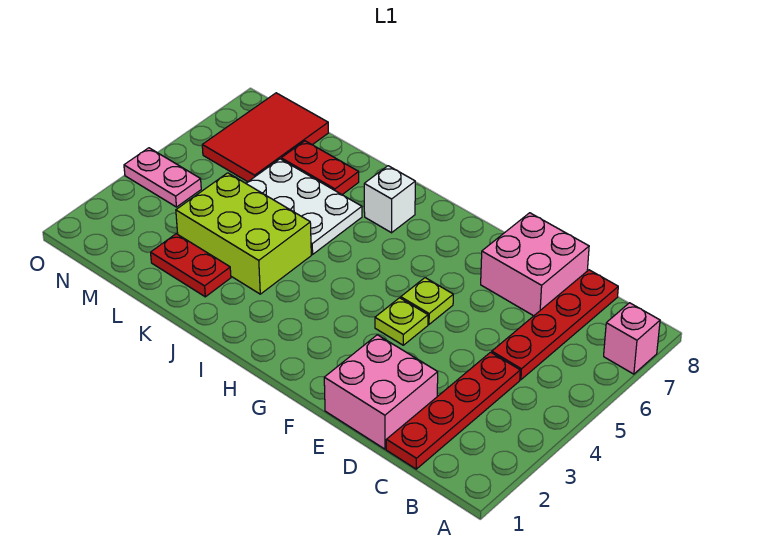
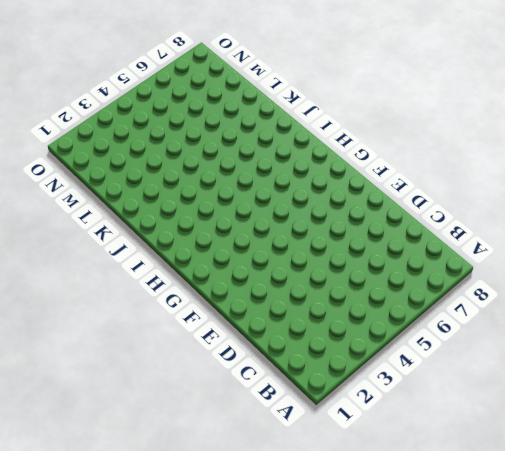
none -> pink 1x1 brick [604,303,660,374]
none -> red 1x4 plate [386,352,520,469]
none -> red 1x4 plate [492,270,618,380]

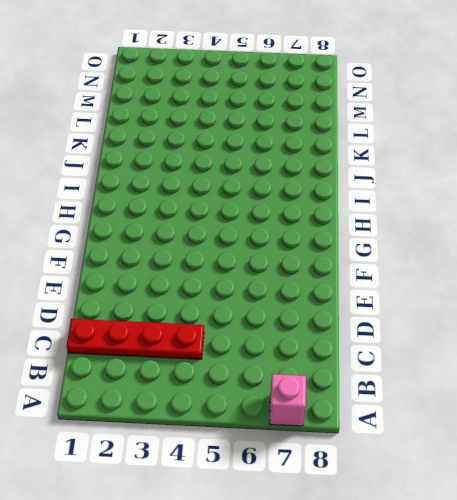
none -> red 1x4 plate [492,270,618,380]
none -> pink 2x2 brick [324,335,438,449]
none -> pink 2x2 brick [481,213,589,316]

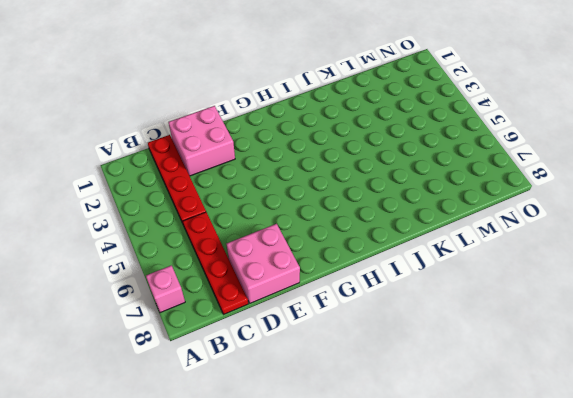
none -> lime 1x1 plate [375,298,428,345]
none -> lime 1x1 plate [401,278,453,324]
none -> white 1x1 brick [364,166,415,233]

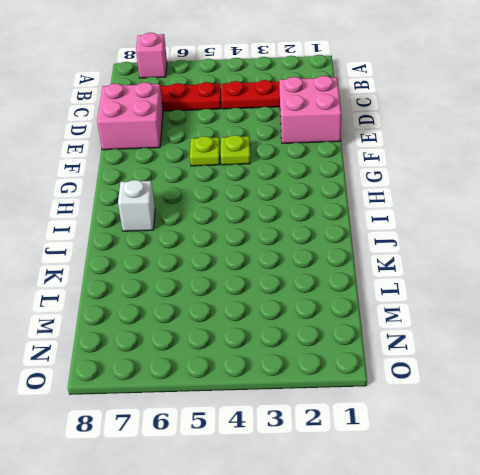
none -> lime 2x3 brick [176,173,311,294]
none -> white 2x3 plate [246,159,362,254]
none -> red 1x2 plate [151,234,231,297]

